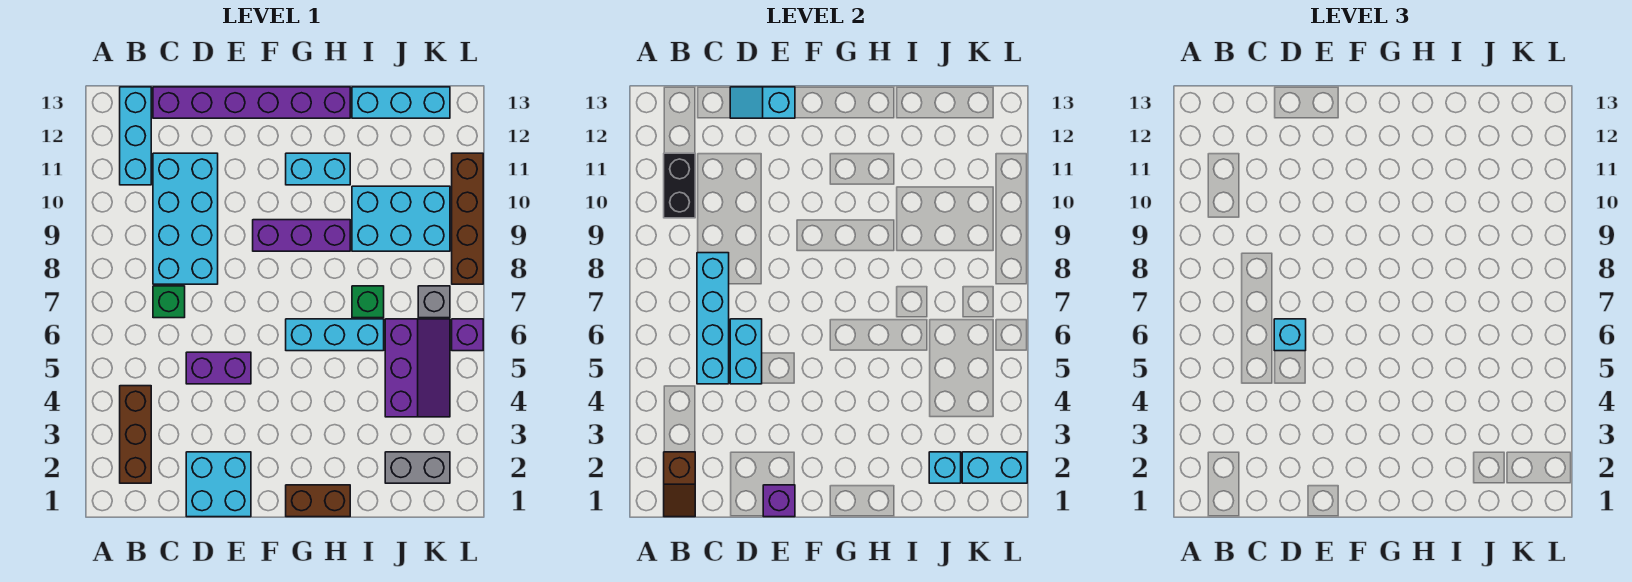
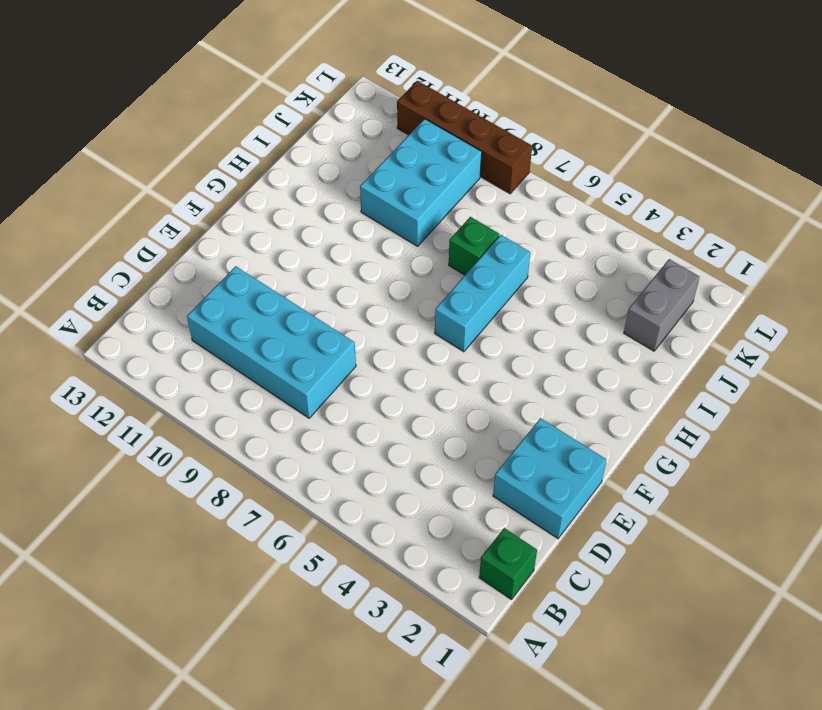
green 1x1 brick [479,528,537,600] -> green 1x1 brick moved to [153,286,185,318]
none -> brown 1x3 brick [120,386,151,483]
none -> cyan 1x3 brick [120,87,151,185]
none -> purple 1x6 brick [153,87,350,118]

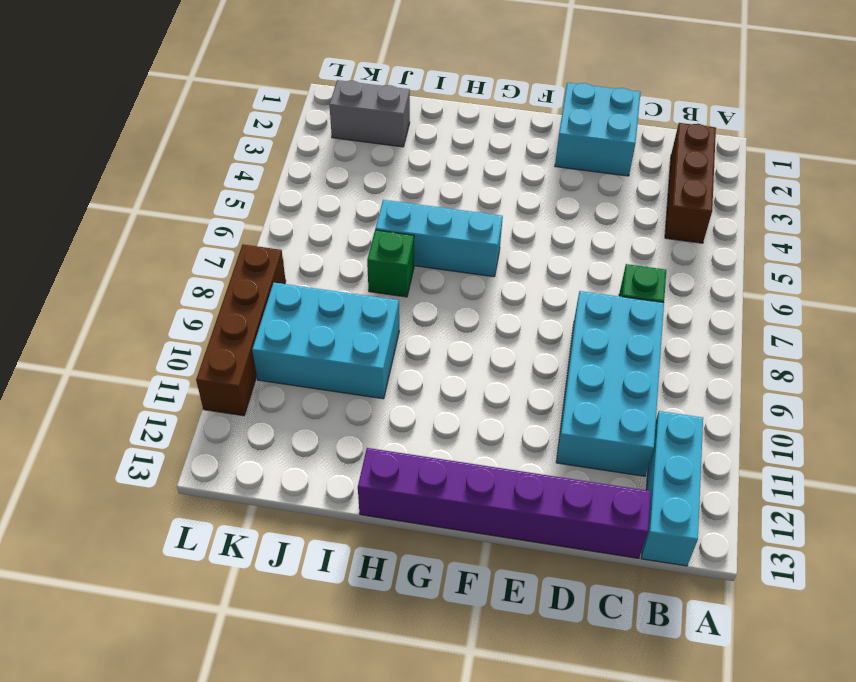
none -> purple 1x2 brick [186,352,251,384]
none -> purple 1x3 brick [253,220,350,251]
none -> brown 1x2 brick [286,485,350,517]

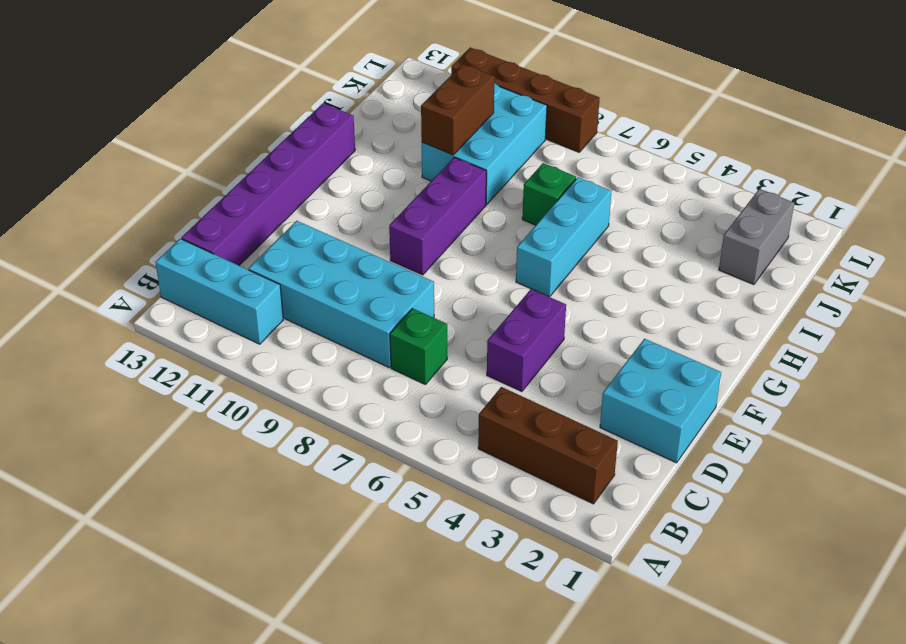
brown 1x2 brick [421,64,494,155] -> brown 1x2 brick moved to [286,485,350,517]
none -> cyan 1x2 brick [286,153,350,185]
none -> cyan 1x3 brick [352,87,450,118]
none -> purple 2x3 slope [385,319,450,417]

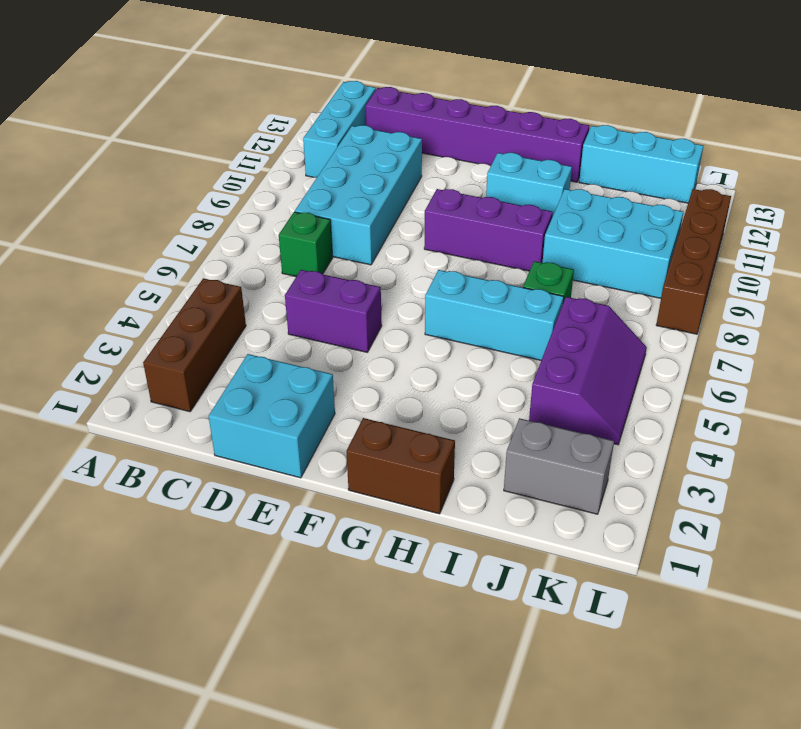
none -> grey 1x1 brick [418,286,450,318]
none -> purple 1x1 brick [452,319,483,351]
none -> brown 1x2 slope [664,452,695,517]

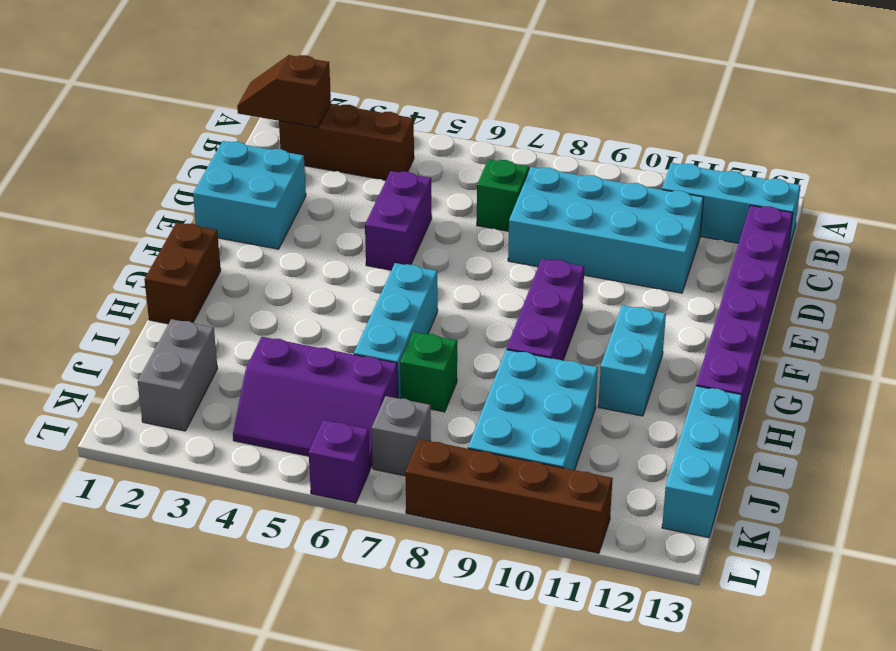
none -> black 1x2 brick [664,153,695,218]
none -> cyan 1x4 brick [697,253,729,384]
none -> cyan 1x2 brick [730,319,762,384]

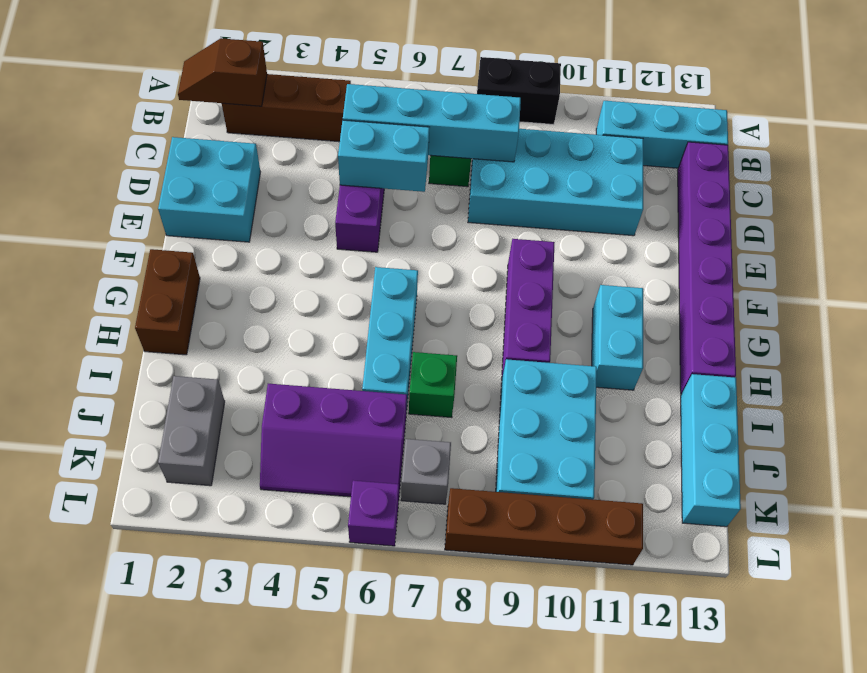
black 1x2 brick [477,57,561,125] -> black 1x2 brick moved to [664,153,695,218]
none -> cyan 1x2 slope [730,87,795,118]
none -> purple 1x1 brick [763,485,795,517]
none -> cyan 1x1 brick [929,452,961,483]

